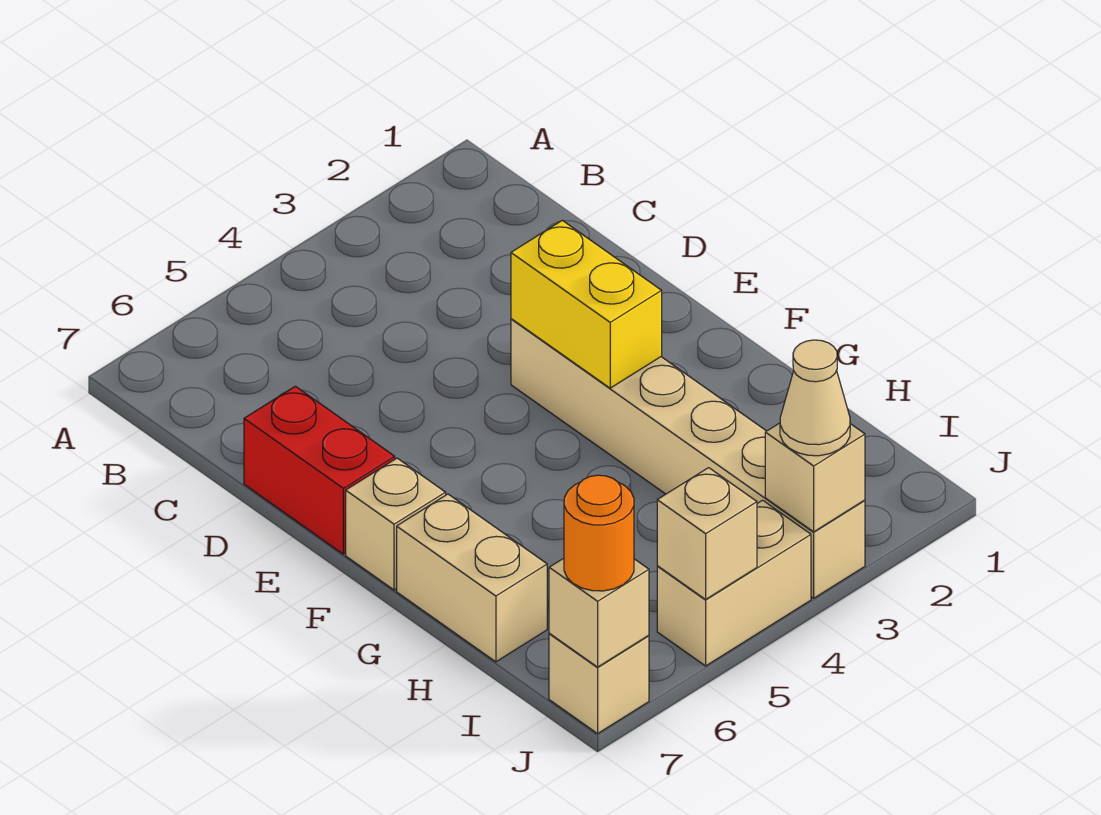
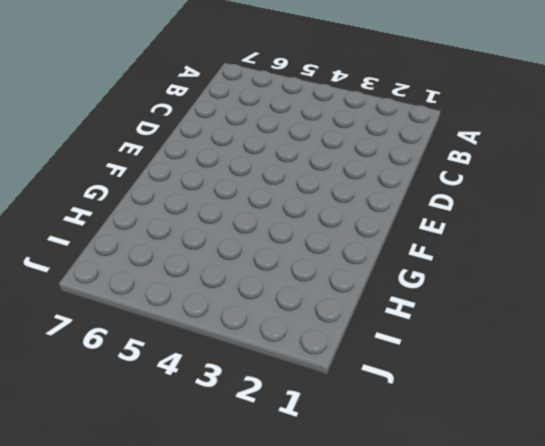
none -> red 1x2 brick [244,386,395,554]
none -> tan 1x6 brick [511,319,865,598]
none -> tan 1x1 brick [346,458,446,590]

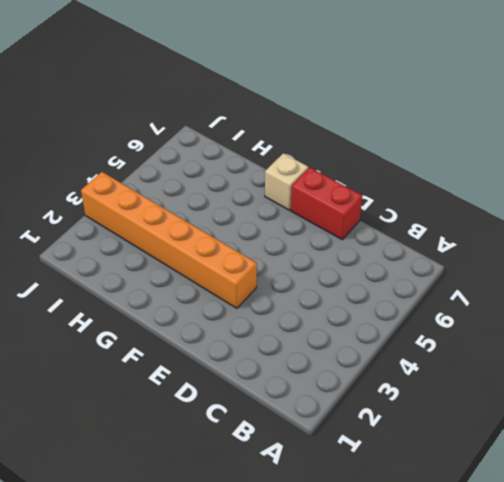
orange 1x6 brick [81,172,257,308] -> tan 1x6 brick [511,319,865,598]
none -> tan 1x2 brick [397,494,547,662]
none -> tan 1x2 brick [657,500,811,666]
none -> tan 1x1 brick [549,634,649,734]

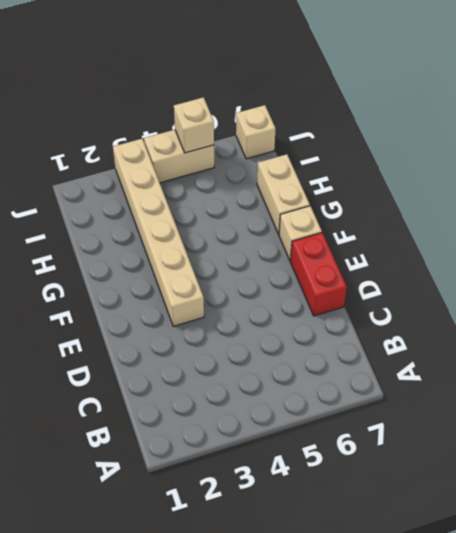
none -> yellow 1x2 brick [511,220,662,388]
none -> tan 1x1 brick [765,423,865,532]
none -> tan 1x1 brick [549,558,649,667]

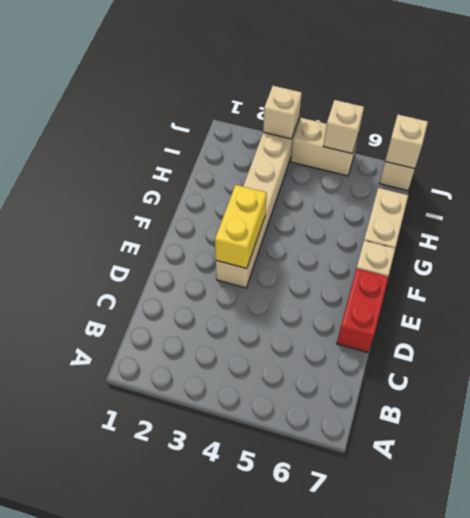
none -> tan 1x1 cone [780,340,850,456]
none -> orange 1x1 round brick [564,475,634,591]

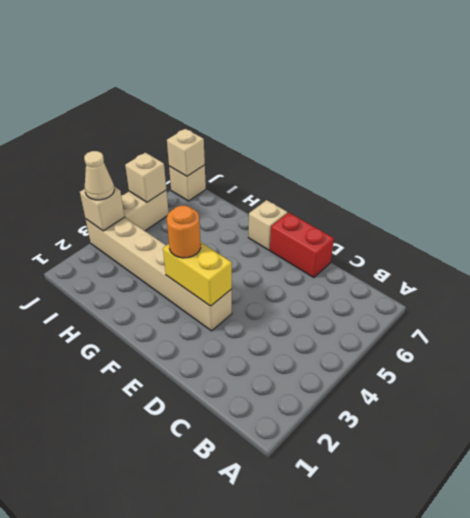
orange 1x1 round brick [167,205,201,258] -> orange 1x1 round brick moved to [564,475,634,591]
none -> tan 1x2 brick [397,494,547,662]

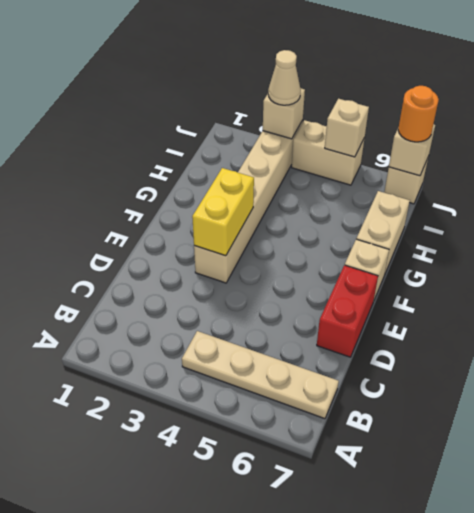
tan 1x4 plate [182,331,339,419] -> none

